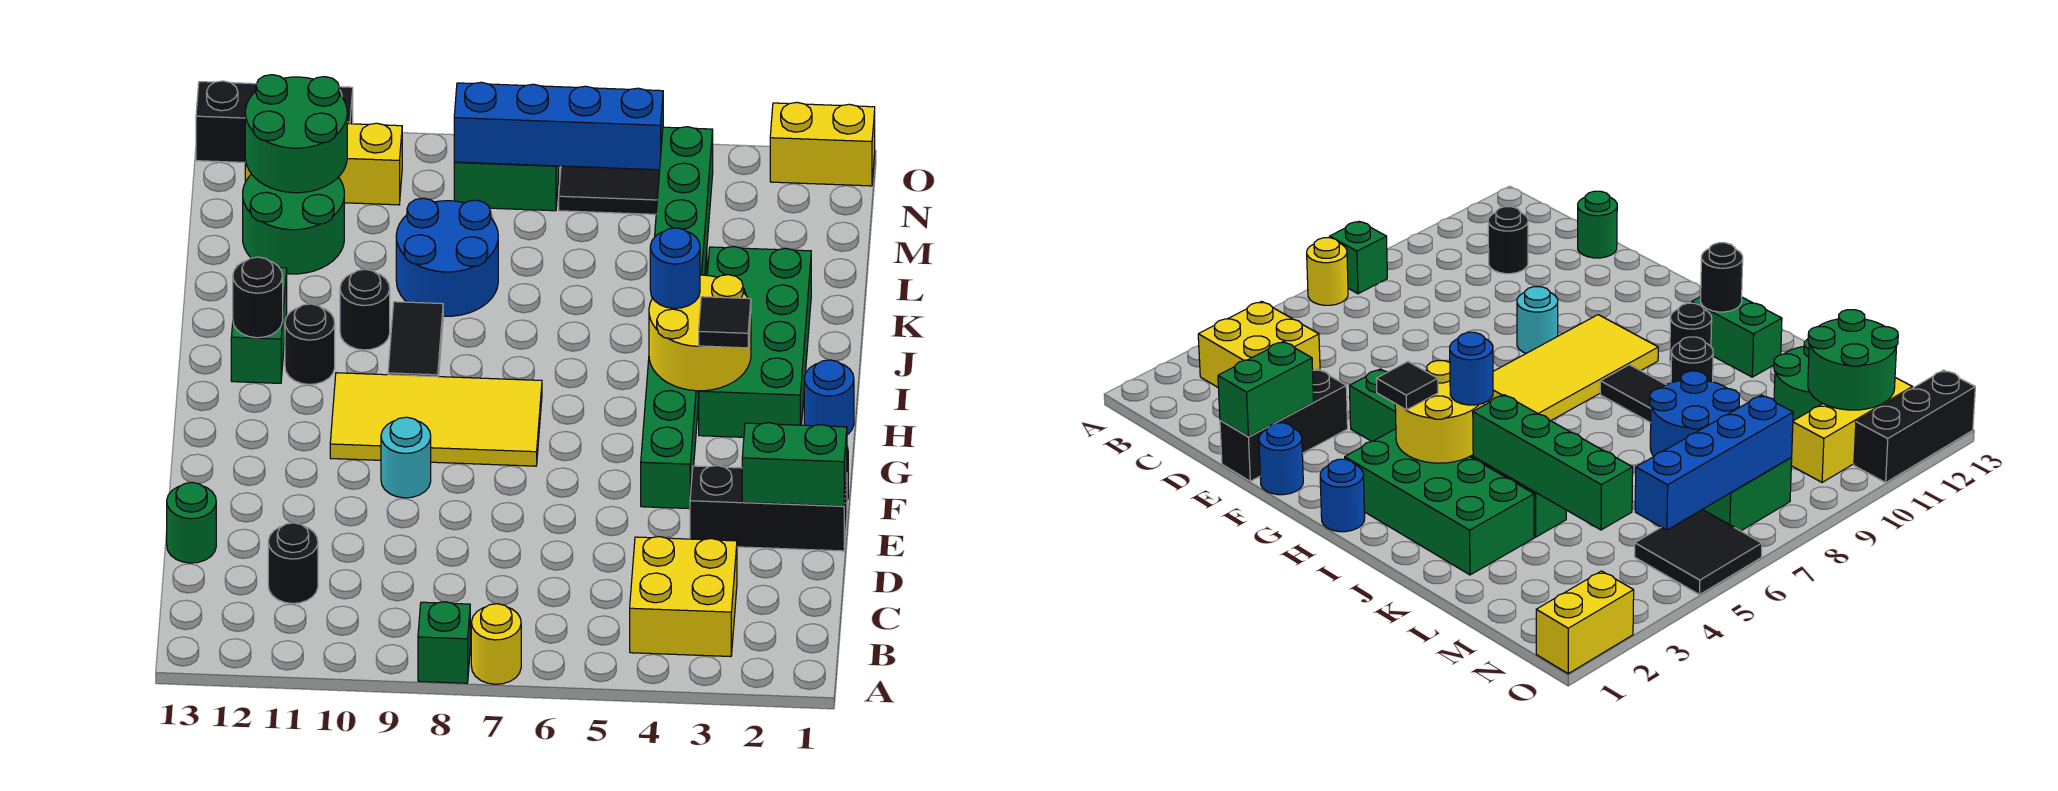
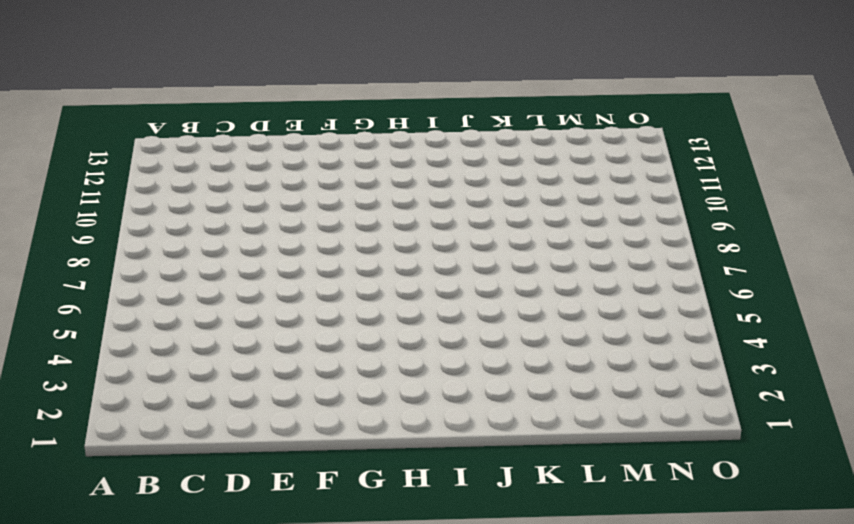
none -> yellow 1x1 round brick [471,604,521,684]
none -> green 1x1 brick [418,602,470,683]
none -> yellow 2x2 brick [630,537,737,657]
none -> black 1x1 round brick [268,523,318,603]

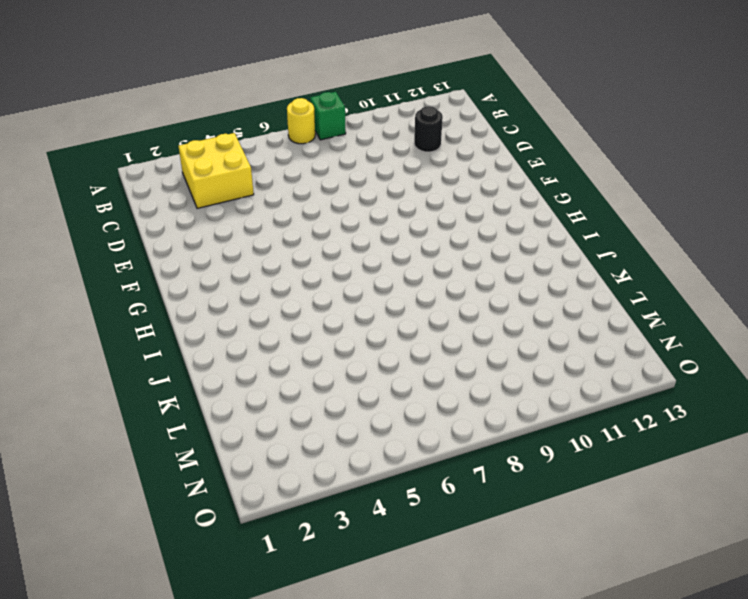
none -> green 1x1 round brick [167,482,216,563]
none -> black 1x3 brick [690,466,847,551]
none -> blue 1x1 round brick [1259,423,1303,495]
none -> green 1x6 brick [641,254,707,509]

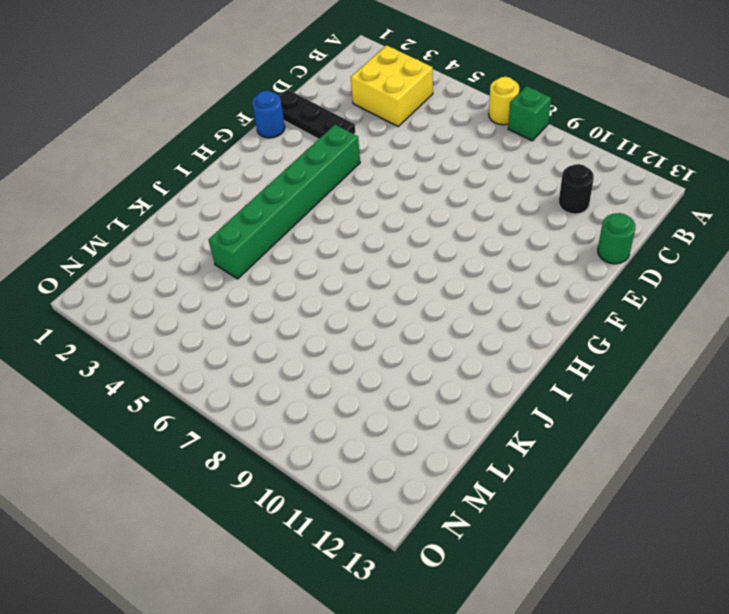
black 1x3 plate [279,89,355,139] -> black 1x3 brick [690,466,847,551]
none -> cyan 1x1 round brick [381,417,431,498]
none -> yellow 2x4 tile [330,373,542,466]
none -> blue 1x1 round brick [804,360,854,435]
none -> green 2x4 brick [699,247,811,437]

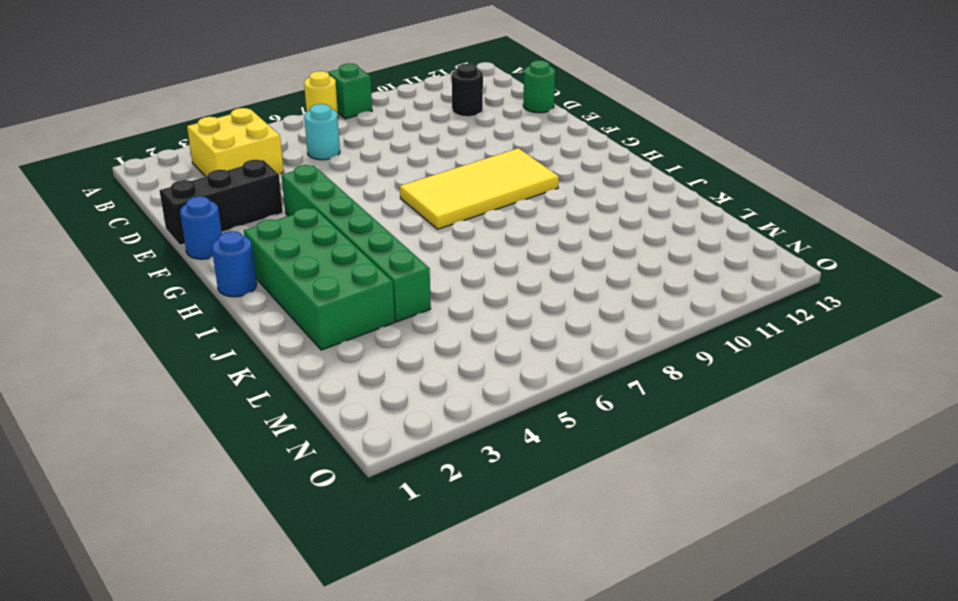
cyan 1x1 round brick [304,104,340,160] -> cyan 1x1 round brick moved to [381,417,431,498]
none -> black 1x2 tile [388,302,443,377]
none -> black 1x1 round brick [285,304,335,384]
none -> green 1x2 brick [231,268,287,383]
none -> black 1x1 round brick [340,269,390,350]

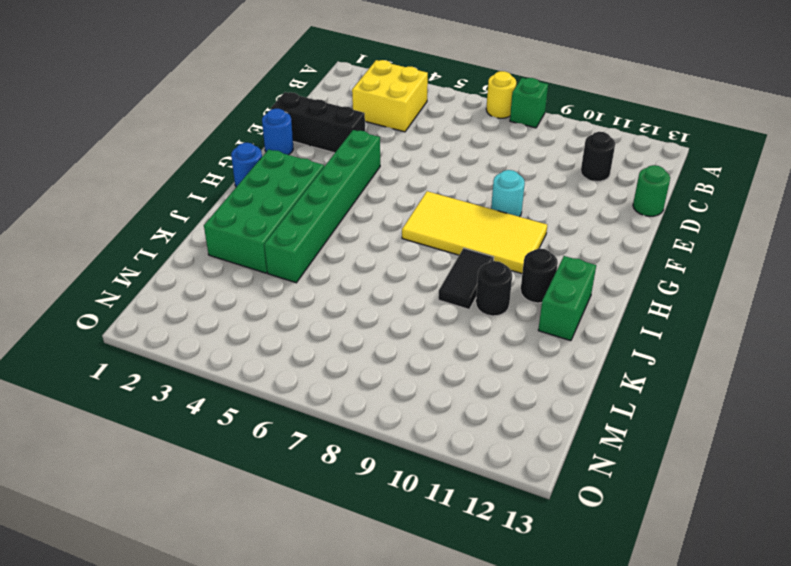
none -> blue 2x2 round brick [396,198,498,316]
none -> green 2x2 round brick [243,174,344,274]
none -> black 2x2 tile [559,166,660,214]
none -> green 1x2 brick [454,162,559,211]

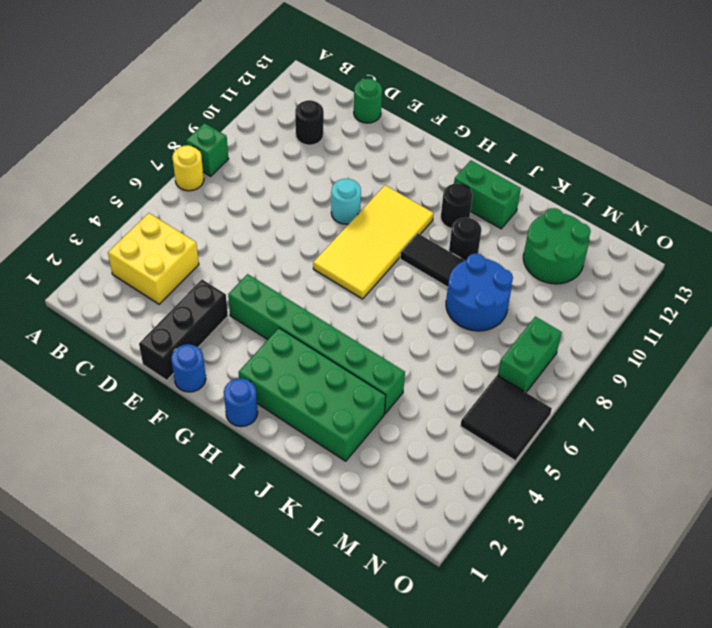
none -> yellow 1x3 brick [245,123,402,205]
none -> yellow 1x2 brick [770,102,875,186]
none -> black 1x3 brick [196,81,353,162]
none -> green 1x2 brick [742,423,847,506]

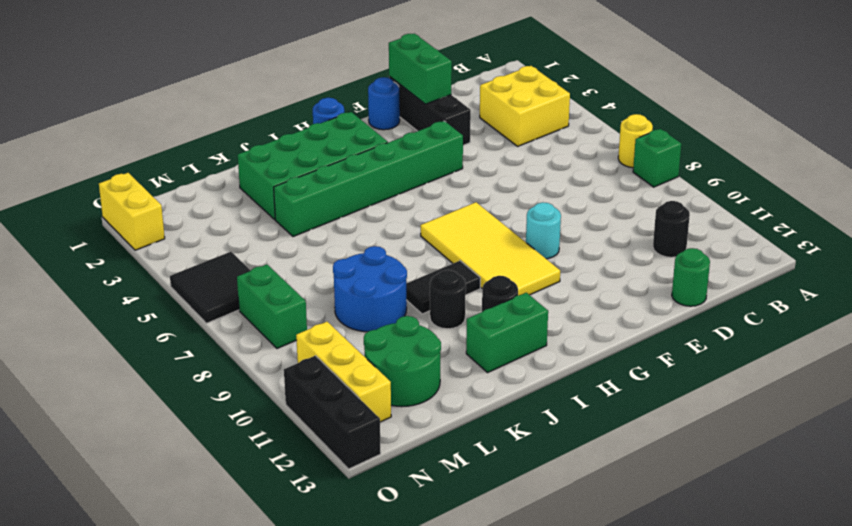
none -> yellow 2x2 round brick [649,275,751,391]
none -> black 1x1 round brick [233,257,283,338]
none -> green 1x4 brick [655,127,713,275]
none -> green 2x2 round brick [245,75,347,193]

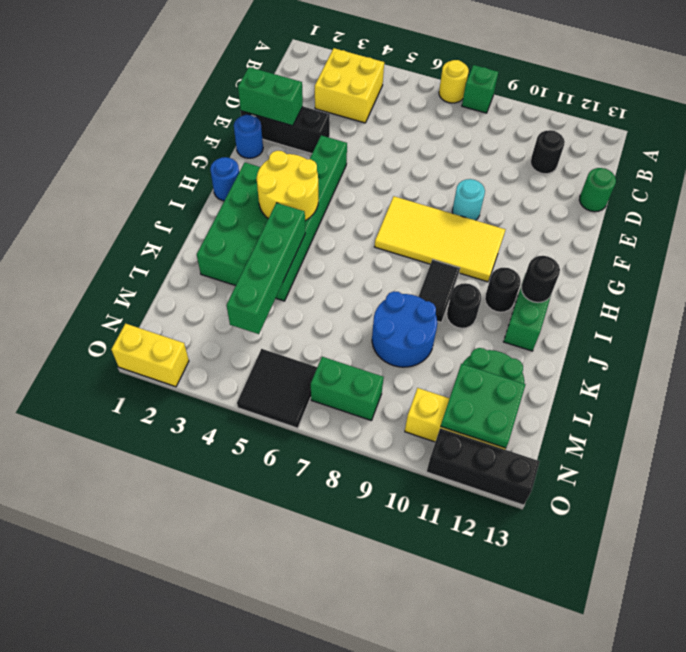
green 2x2 plate [441,364,525,448] -> green 2x2 round brick [245,75,347,193]
none -> blue 1x4 brick [454,82,663,170]
none -> black 1x1 tile [699,297,751,348]
none -> blue 1x1 round brick [650,228,700,308]

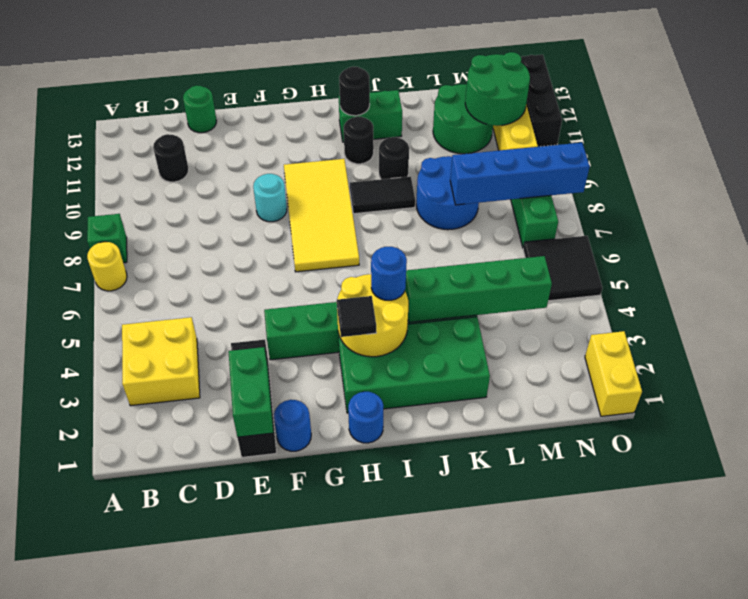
blue 1x4 brick [450,143,590,205] -> blue 1x4 brick turned to [454,82,663,170]

